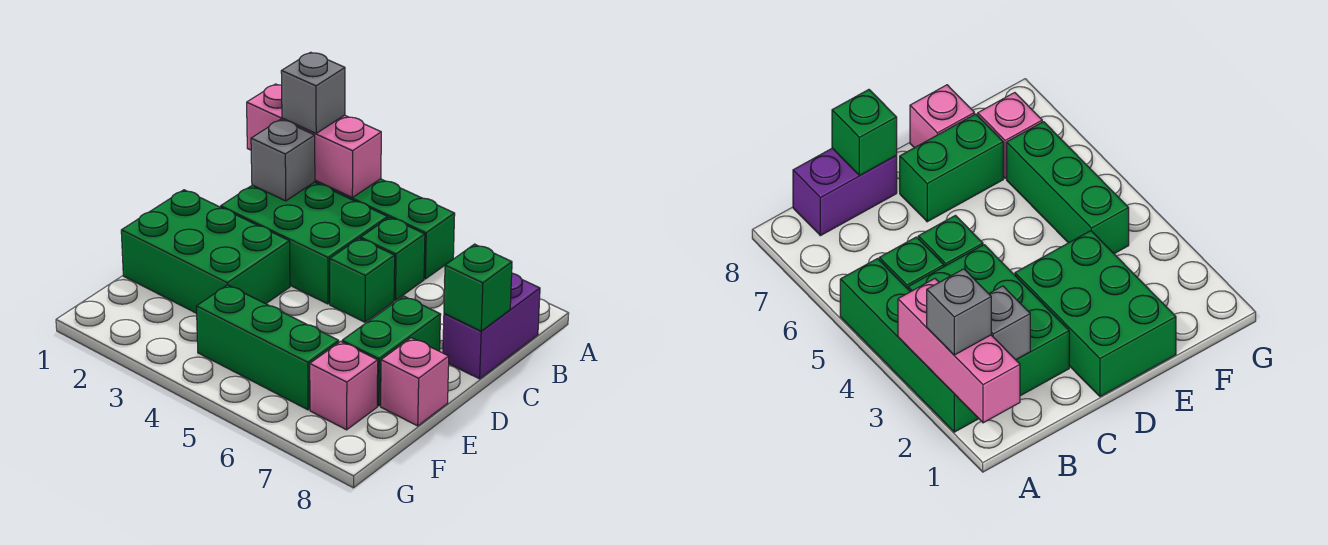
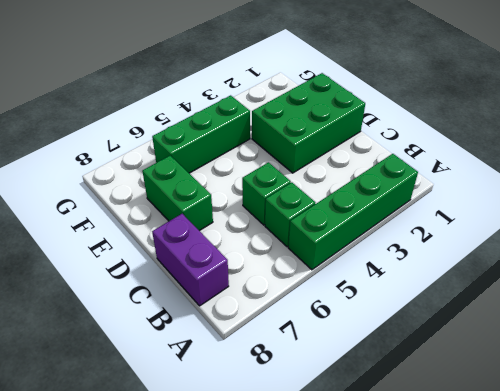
none -> green 2x3 brick [221,182,388,304]
none -> pink 1x1 brick [381,338,449,426]
none -> pink 1x1 brick [310,341,378,430]

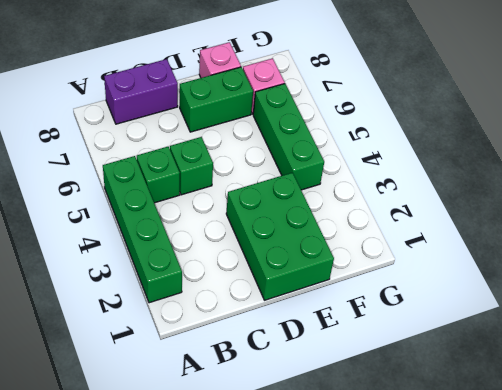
none -> green 2x3 brick [221,182,388,304]
none -> pink 1x3 brick [247,84,381,198]
none -> grey 1x1 brick [251,120,315,201]

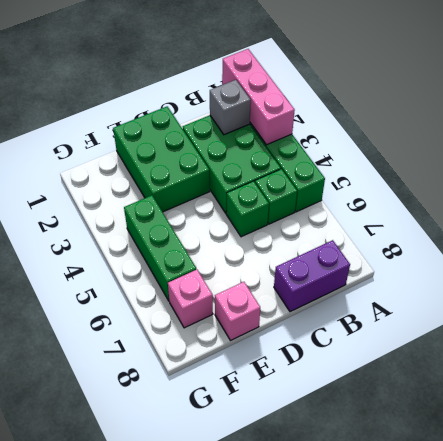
none -> green 1x2 brick [342,296,441,406]
none -> green 1x1 brick [444,244,512,331]
none -> grey 1x1 brick [281,52,345,133]

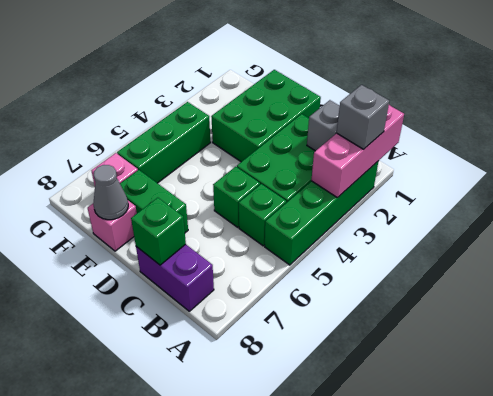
grey 1x1 cone [93,165,128,220] -> none

